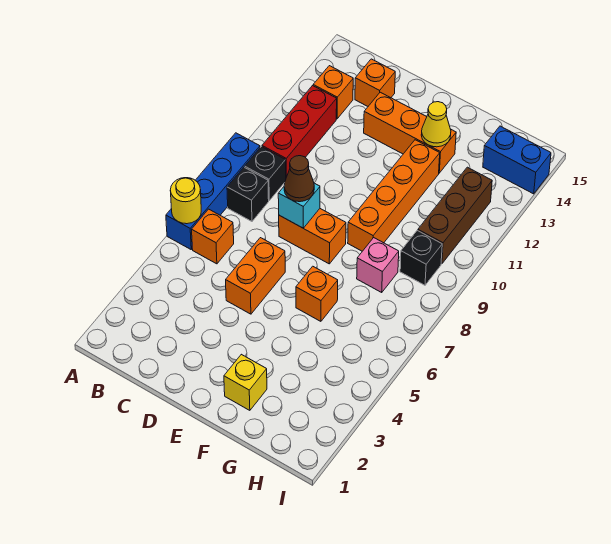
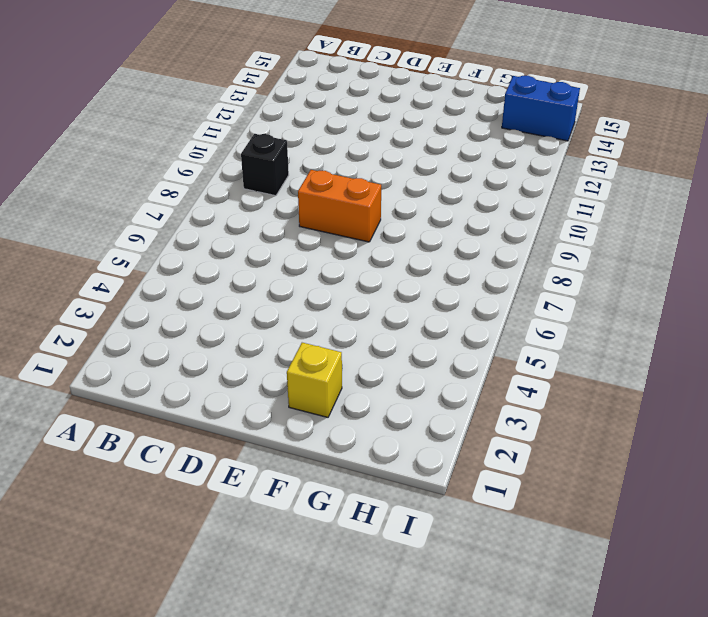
none -> blue 1x4 brick [166,133,260,249]
none -> orange 1x1 brick [192,209,234,264]
none -> black 1x1 brick [227,167,269,221]

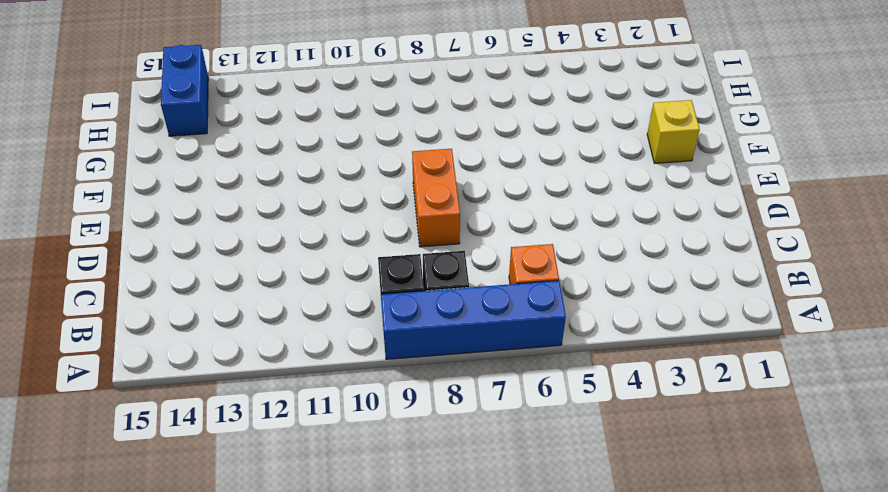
none -> red 1x3 brick [262,86,337,178]
none -> orange 1x1 brick [313,66,353,119]
none -> orange 1x1 brick [355,59,395,106]

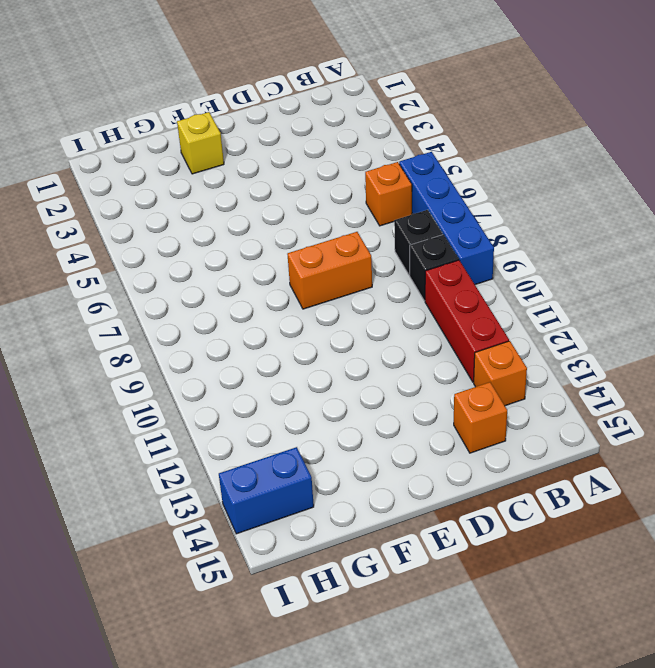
none -> orange 1x2 brick [226,238,285,314]
none -> orange 1x3 brick [364,92,456,173]
none -> orange 1x1 brick [296,266,338,321]

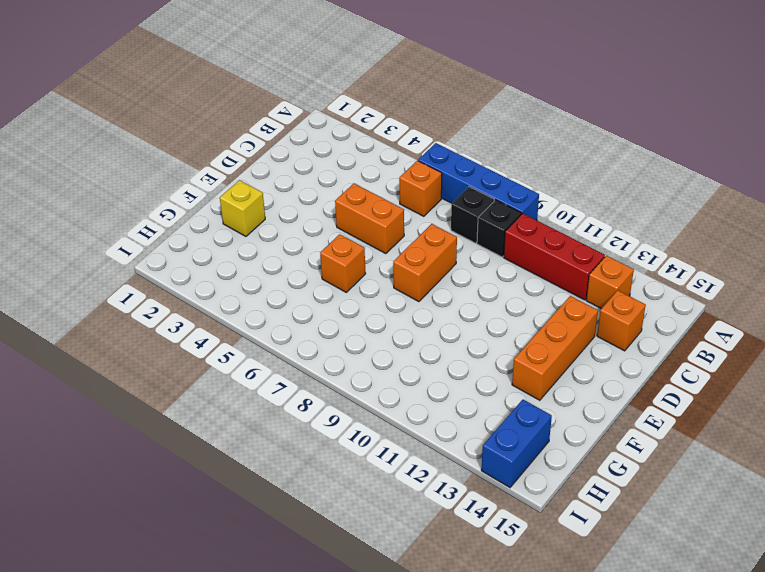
none -> orange 1x4 brick [348,140,440,251]
none -> pink 1x1 brick [357,238,399,292]
none -> black 1x1 brick [400,231,442,285]

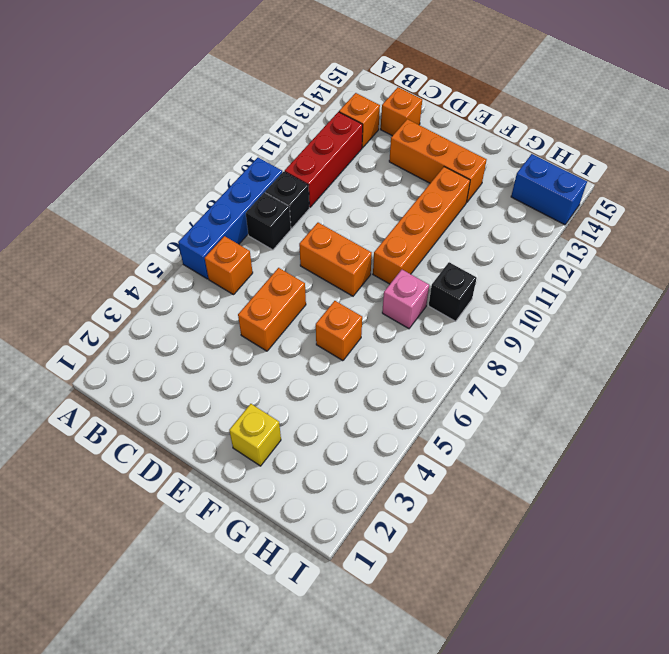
none -> brown 1x3 brick [418,167,492,264]
none -> yellow 1x1 round brick [170,178,201,224]
none -> cyan 1x1 brick [278,183,320,228]

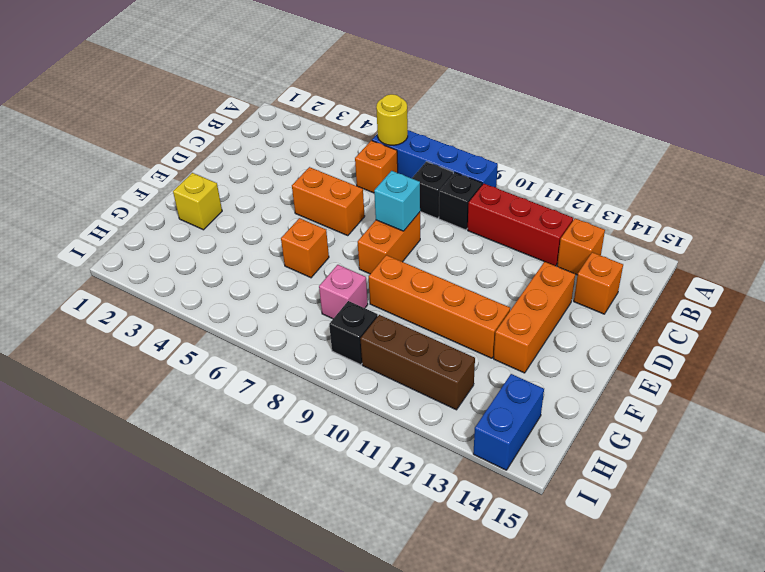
none -> yellow 1x1 cone [421,102,451,147]
none -> brown 1x1 cone [284,156,314,202]

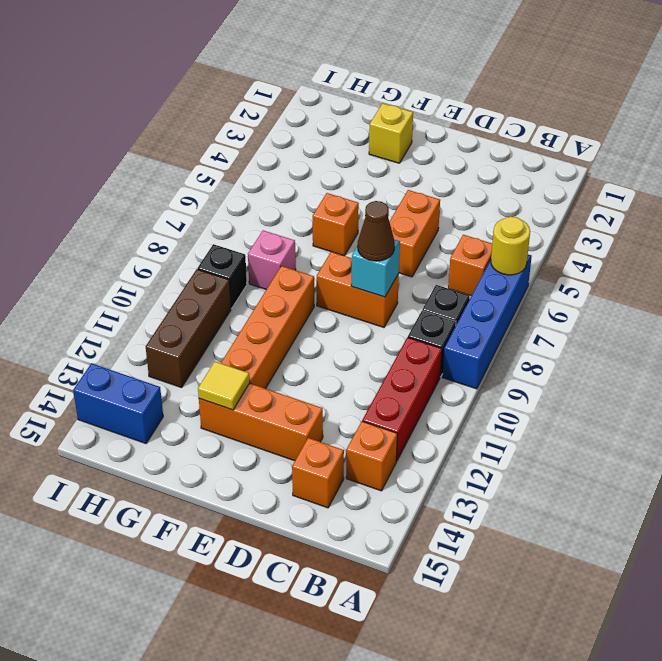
yellow 1x1 tile [198,362,250,410] -> yellow 1x1 cone [421,102,451,147]

